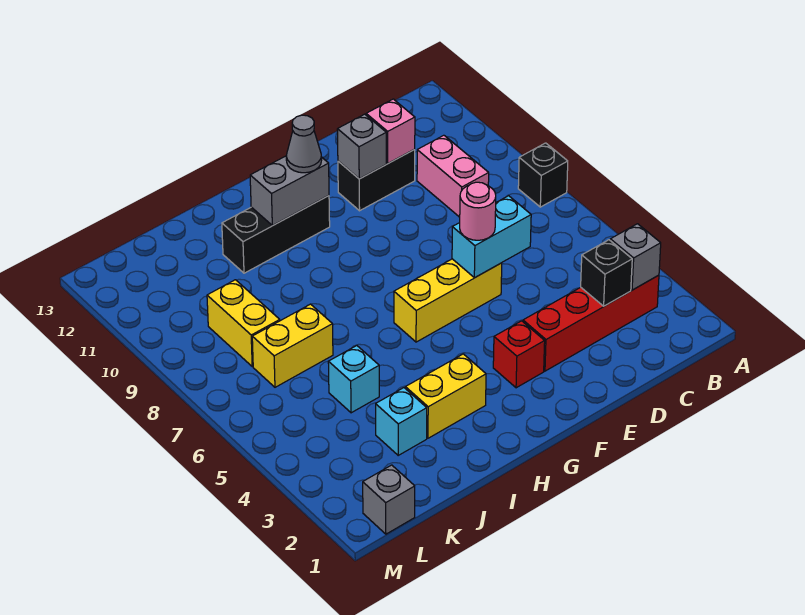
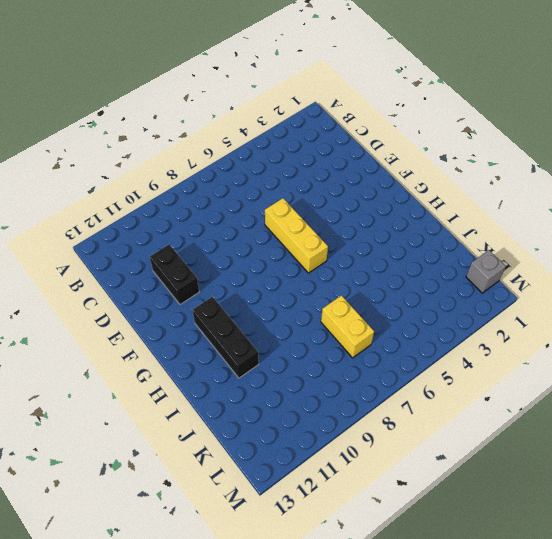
none -> black 1x1 brick [518,143,568,207]
none -> red 1x4 brick [523,275,659,371]
none -> pink 1x2 brick [417,135,489,217]

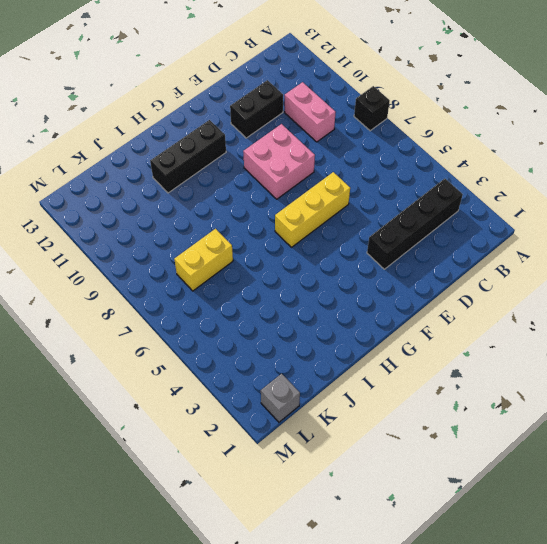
black 1x4 brick [367,179,463,269] -> red 1x4 brick [523,275,659,371]
pink 2x2 brick [243,124,315,199] -> none
none -> red 1x1 brick [493,321,545,388]
none -> yellow 1x2 brick [405,354,486,438]
none -> cyan 1x1 brick [376,388,427,455]

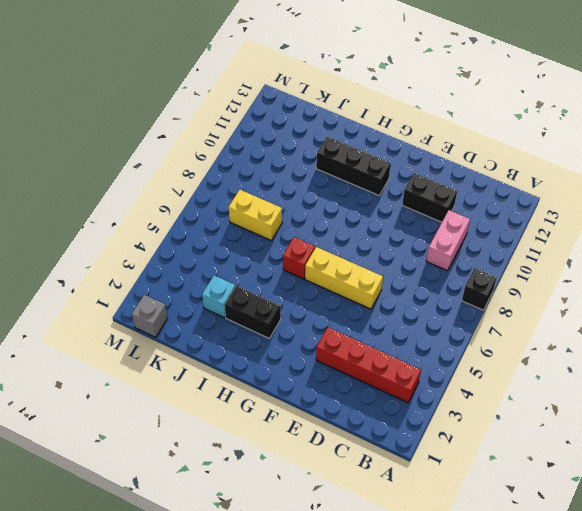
black 1x2 brick [225,286,281,338] -> yellow 1x2 brick [405,354,486,438]
red 1x1 brick [283,237,315,279] -> red 1x1 brick moved to [493,321,545,388]
none -> cyan 1x1 brick [328,346,379,413]
none -> yellow 1x2 brick [207,280,280,366]
none -> grey 1x1 brick [610,224,661,290]

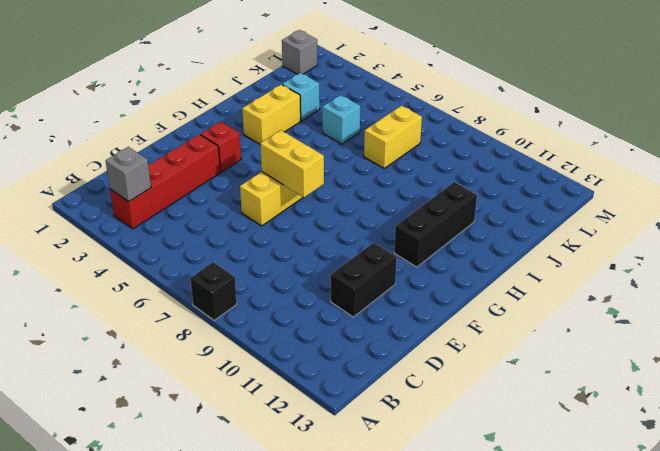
yellow 1x2 brick [260,130,324,197] -> yellow 1x2 brick moved to [207,280,280,366]
none -> pink 1x2 brick [417,135,489,217]
none -> black 1x1 brick [581,240,632,306]
none -> cyan 1x2 brick [452,196,531,278]

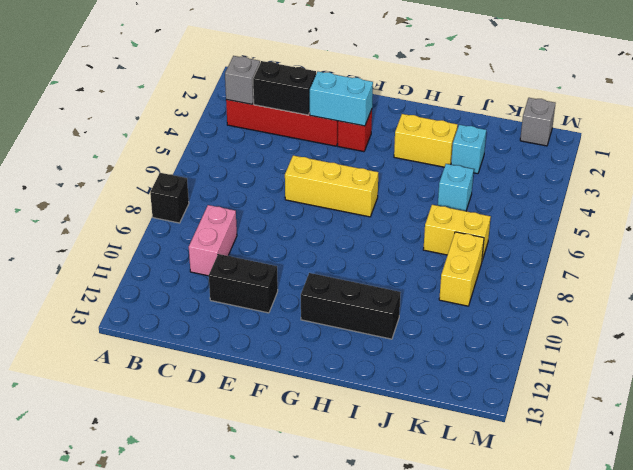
black 1x2 brick [253,61,316,115] -> black 1x1 brick [581,240,632,306]
cyan 1x2 brick [310,72,373,126] -> cyan 1x2 brick moved to [452,196,531,278]
none -> pink 1x1 brick [366,99,415,163]
none -> grey 1x1 brick [337,114,386,179]
none -> grey 1x2 brick [250,156,329,226]

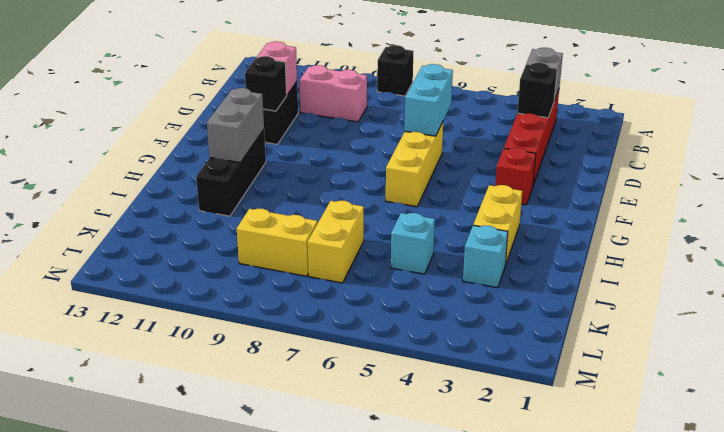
black 1x1 brick [245,56,287,111] -> grey 1x1 brick [337,114,386,179]
none -> grey 1x1 brick [363,465,415,534]
none -> pink 1x1 round brick [460,182,496,240]
none -> grey 1x1 cone [286,115,322,173]

